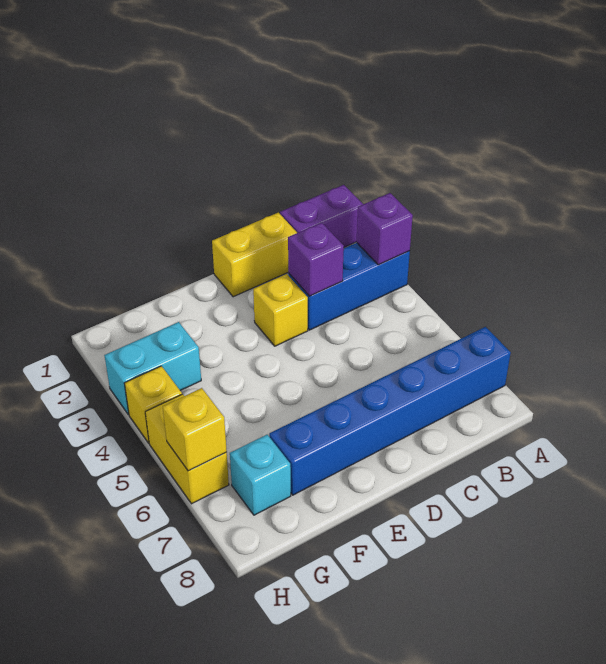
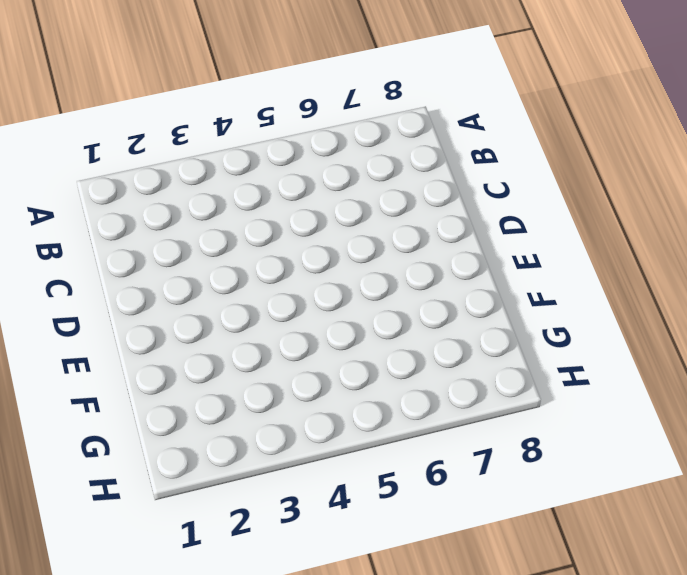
none -> purple 1x2 brick [280,185,363,247]
none -> blue 1x3 brick [288,243,410,330]
none -> blue 1x6 brick [269,327,511,495]

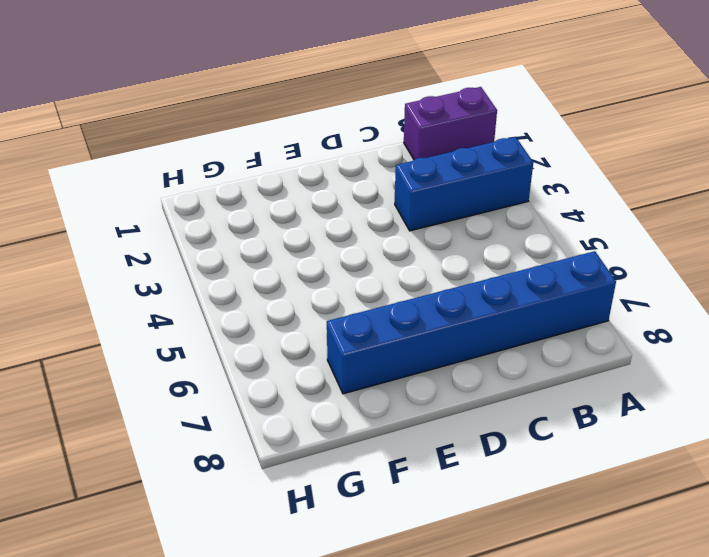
none -> yellow 1x2 brick [212,212,297,297]
none -> yellow 1x1 brick [253,274,308,346]
none -> cyan 1x2 brick [104,322,201,415]

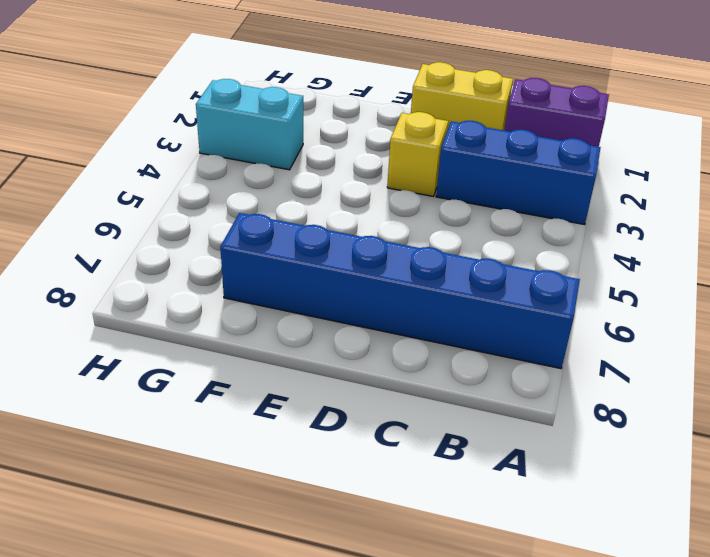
none -> cyan 1x1 brick [230,435,291,515]
none -> yellow 1x1 brick [124,366,182,443]
none -> yellow 1x2 brick [145,394,229,504]

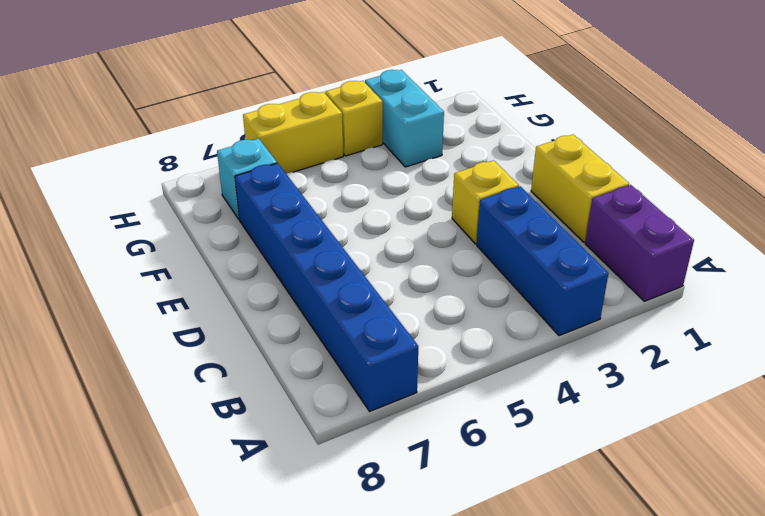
none -> purple 1x1 brick [357,193,413,265]
none -> purple 1x1 brick [288,223,344,296]
none -> yellow 1x1 brick [163,388,227,471]

